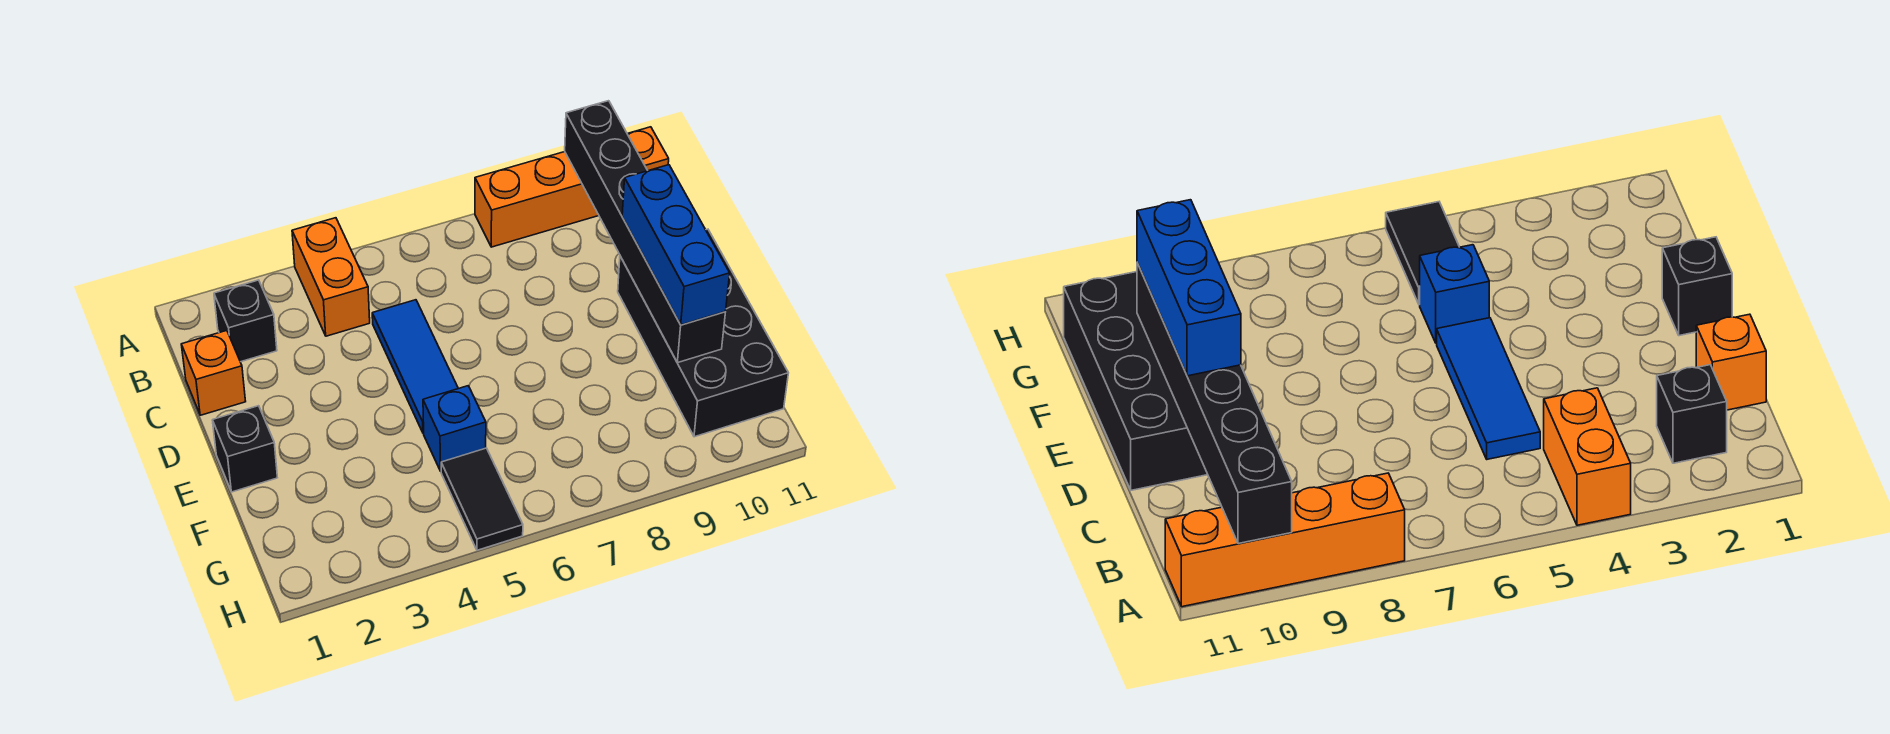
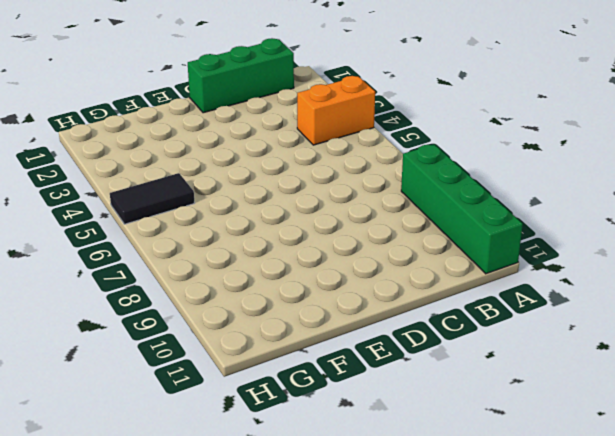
green 1x4 brick [401,144,523,274] -> orange 1x4 brick [475,127,669,247]
green 1x3 brick [188,38,294,113] -> orange 1x1 brick [181,331,246,415]
none -> black 1x1 brick [214,280,277,362]
none -> blue 1x3 tile [372,300,458,433]

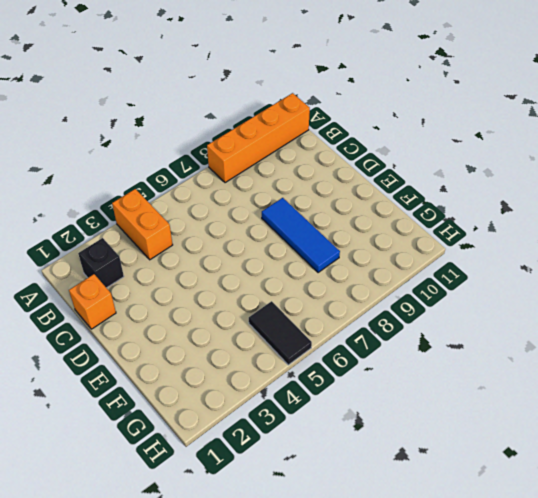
blue 1x3 tile [262,198,340,273] -> blue 1x3 tile moved to [372,300,458,433]
none -> black 2x4 brick [618,229,788,437]
none -> black 1x1 brick [213,406,277,492]

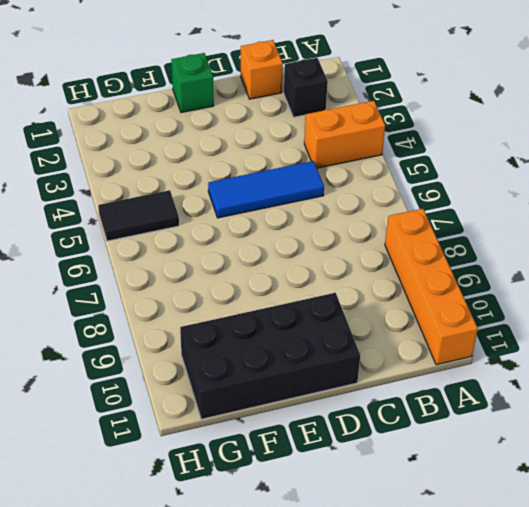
green 1x1 brick [171,53,214,113] -> black 1x1 brick [213,406,277,492]
none -> blue 1x1 brick [423,386,486,471]
none -> black 1x6 brick [565,101,725,363]

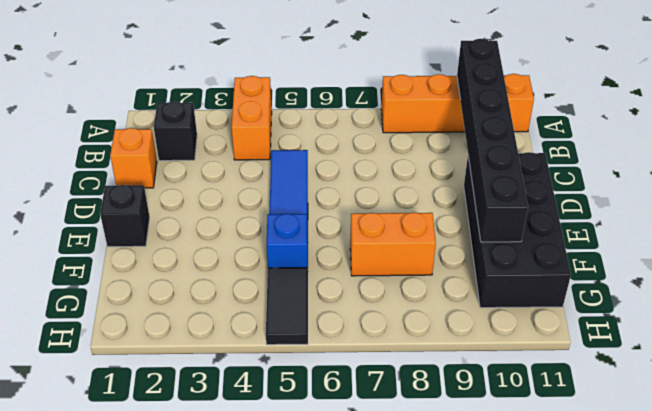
orange 1x2 brick [350,212,436,276] -> none
none -> blue 1x3 brick [622,165,730,325]

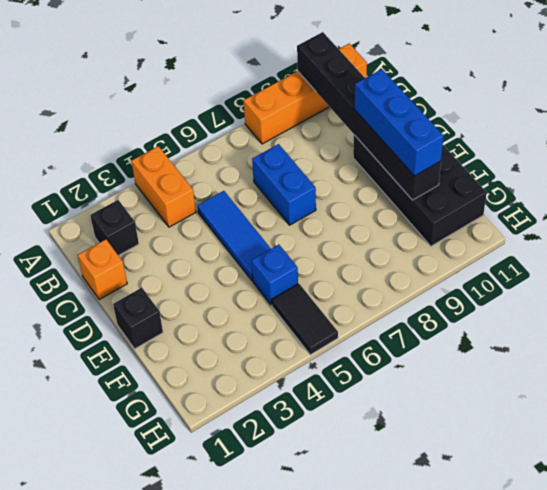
blue 1x2 brick [252,144,316,225] -> none

